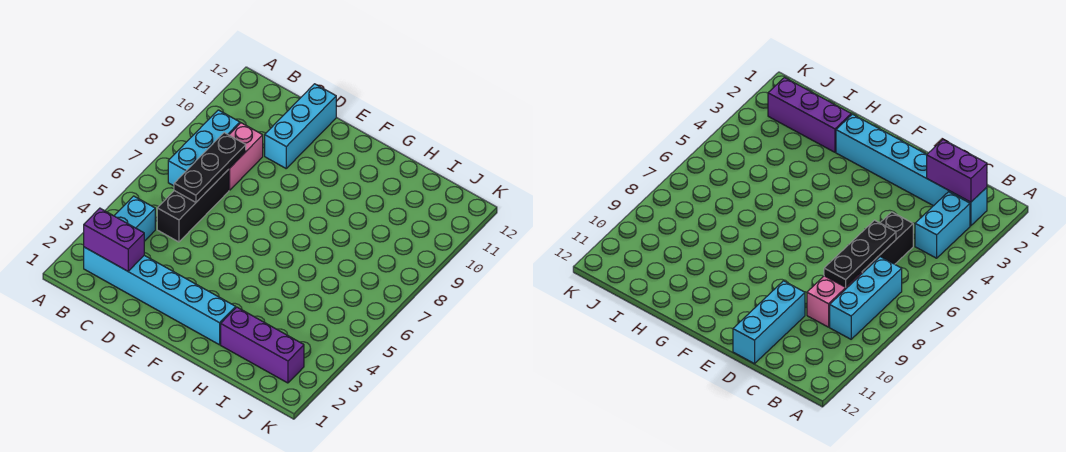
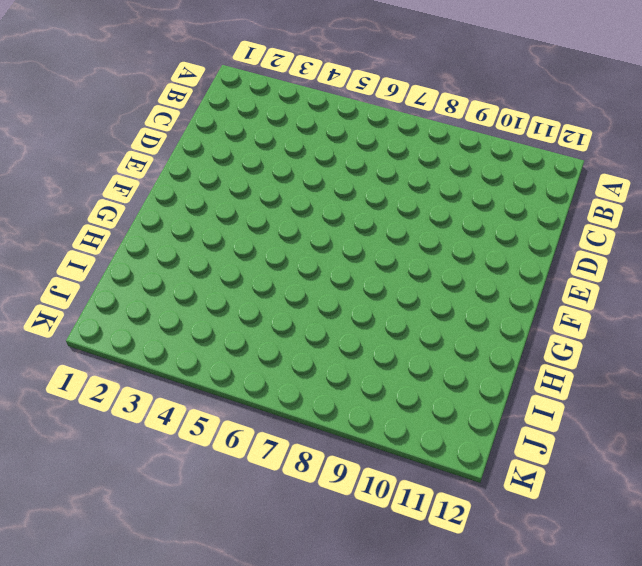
none -> cyan 1x6 brick [84,247,236,345]
none -> cyan 1x2 brick [114,196,155,241]

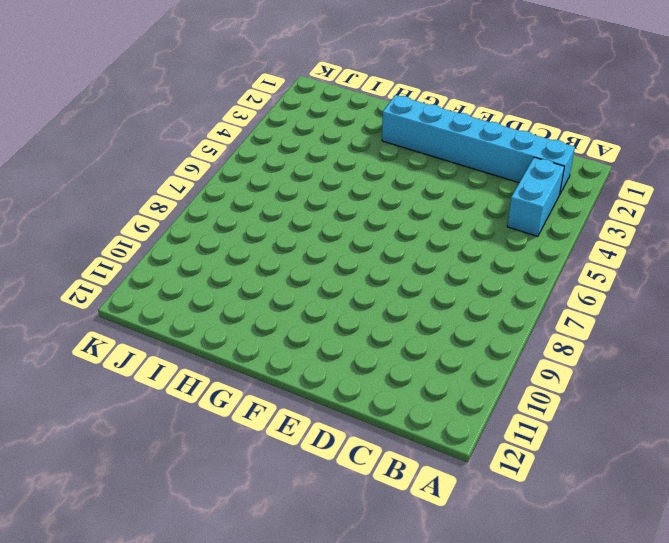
none -> cyan 1x3 brick [168,110,240,186]
none -> black 1x3 brick [157,169,229,242]

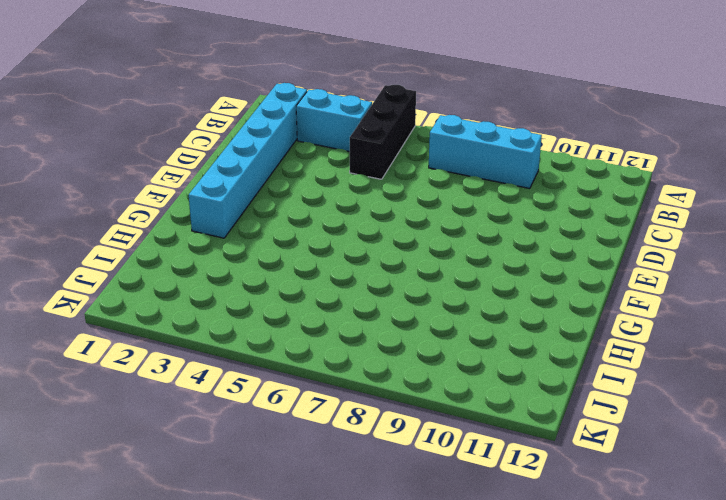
black 1x3 brick [350,85,416,179] -> black 1x3 brick turned to [157,169,229,242]
none -> pink 1x2 brick [229,123,263,190]
none -> cyan 1x3 brick [265,84,336,168]

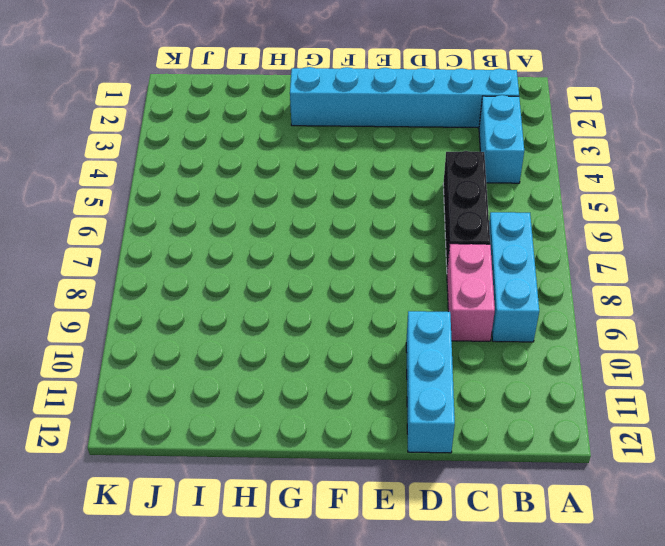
none -> purple 1x3 brick [221,307,304,383]
none -> purple 1x2 brick [84,208,144,271]

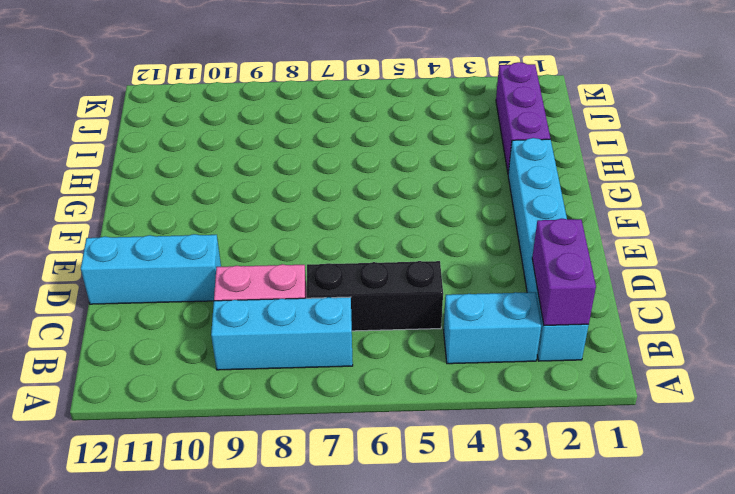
none -> black 1x3 plate [174,133,246,202]

